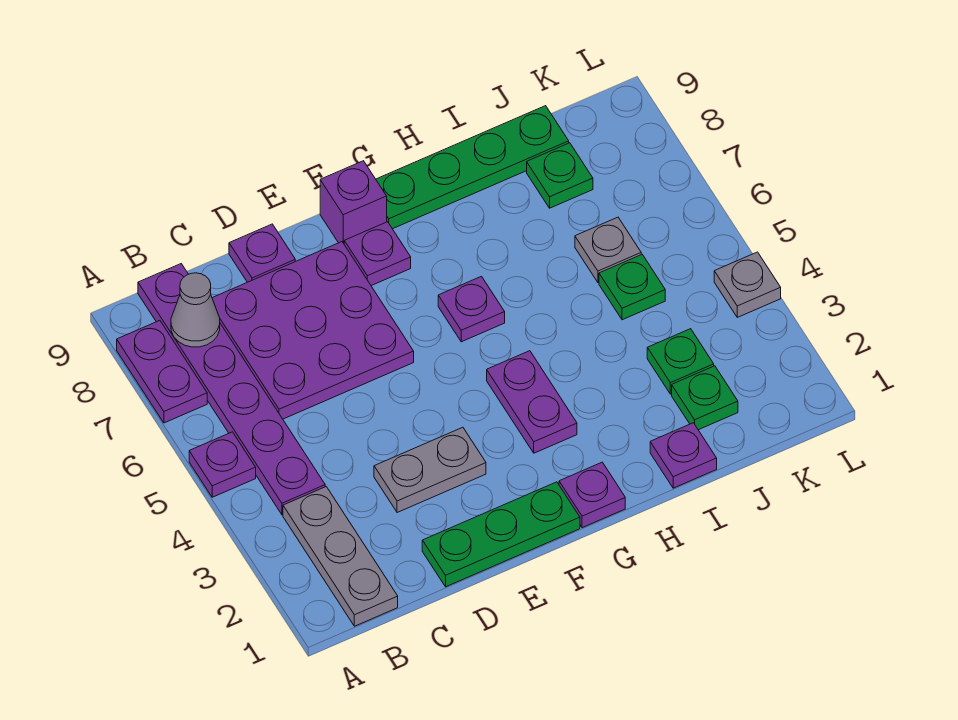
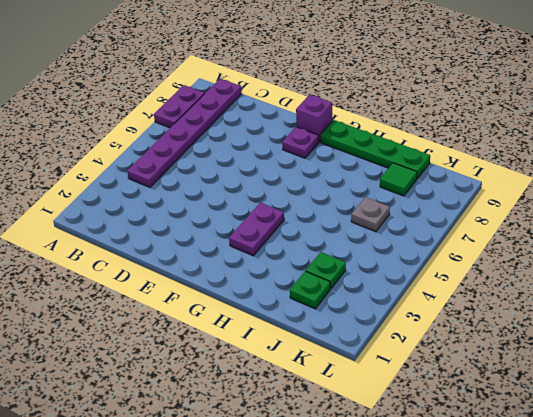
green 1x1 tile [380,163,417,196] -> green 1x1 plate [527,143,593,208]
none -> purple 1x1 plate [189,432,256,497]
none -> grey 1x3 plate [283,487,398,626]
none -> purple 3x3 plate [212,242,414,419]

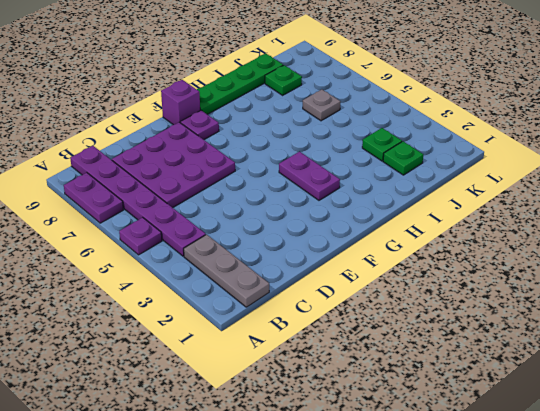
none -> green 1x3 plate [422,482,580,587]
none -> grey 1x2 plate [374,427,486,513]
none -> purple 1x1 plate [229,224,295,282]

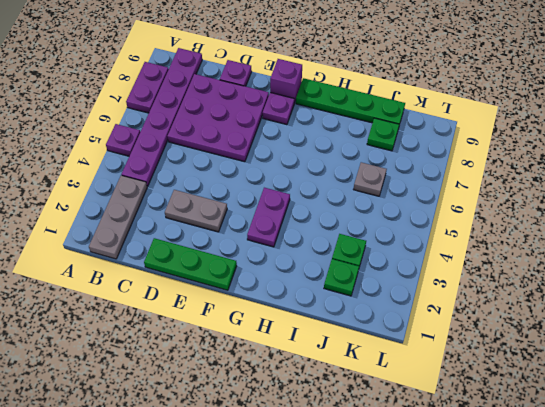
none -> purple 1x1 plate [559,462,625,528]
none -> purple 1x1 plate [438,276,505,342]
none -> purple 1x1 plate [650,423,717,488]

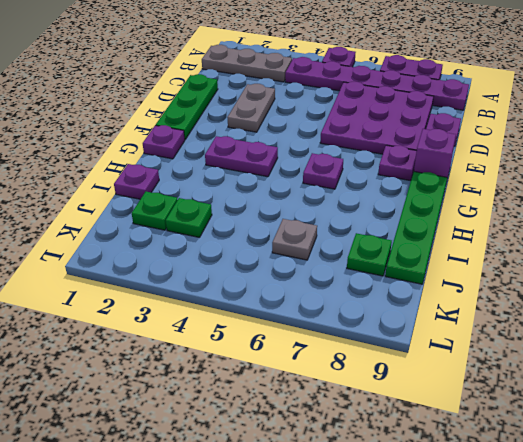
none -> green 1x1 plate [599,254,665,320]
none -> grey 1x1 plate [714,252,781,317]
none -> grey 1x1 cone [171,273,220,347]

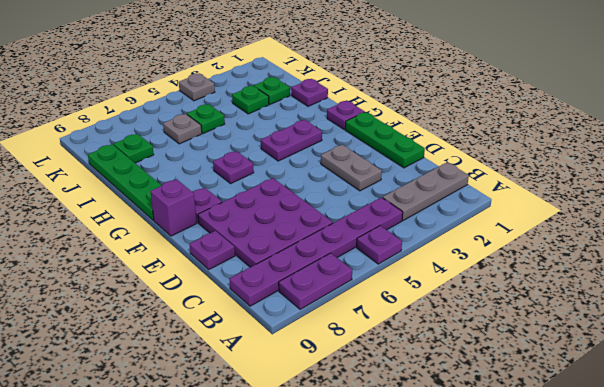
none -> grey 1x1 cone [171,273,220,347]

